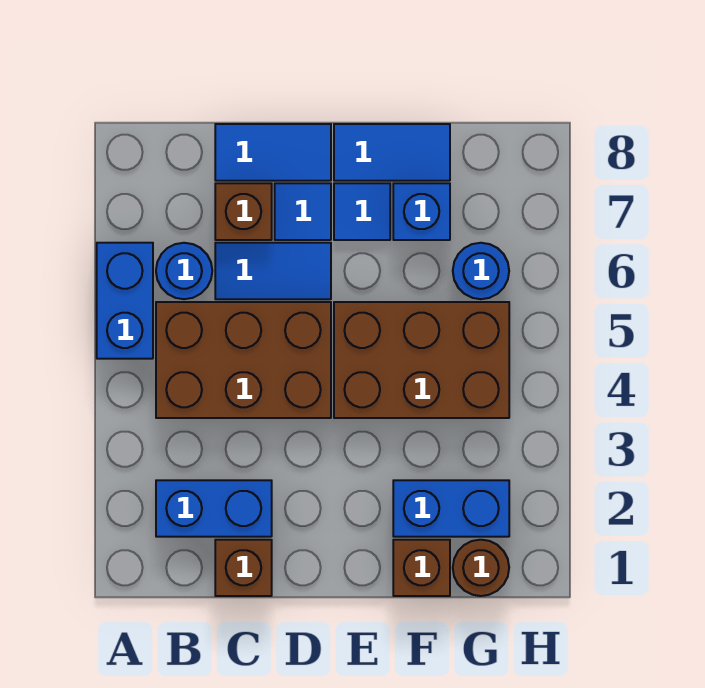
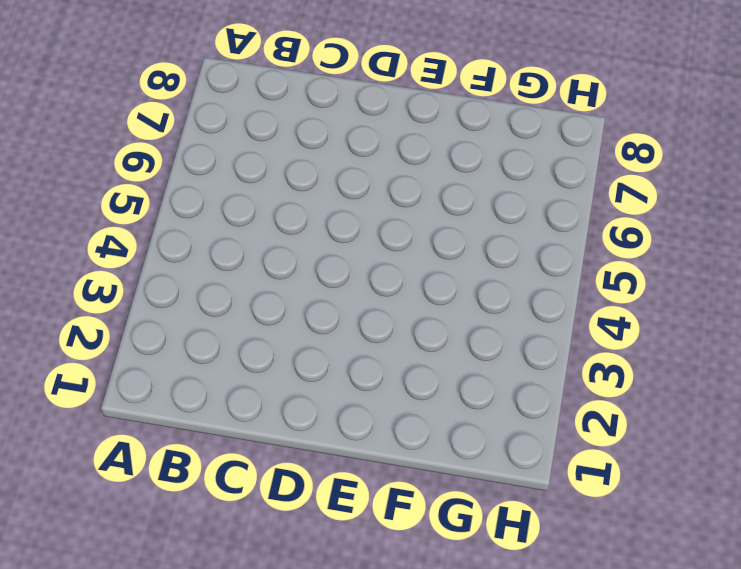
none -> blue 1x2 brick [97,243,153,359]
none -> blue 1x2 brick [156,480,272,537]
none -> brown 2x3 brick [156,302,331,418]

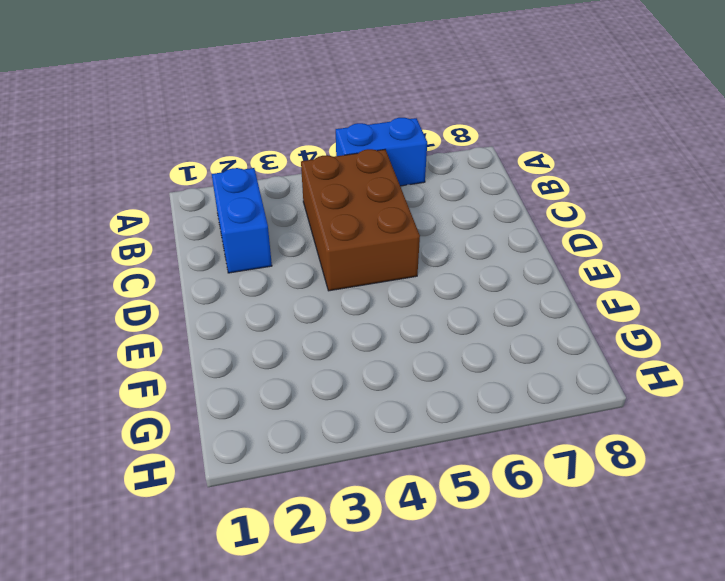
none -> blue 1x1 round brick [156,243,212,299]
none -> brown 1x1 brick [215,540,272,596]
none -> blue 1x2 tile [215,243,331,299]

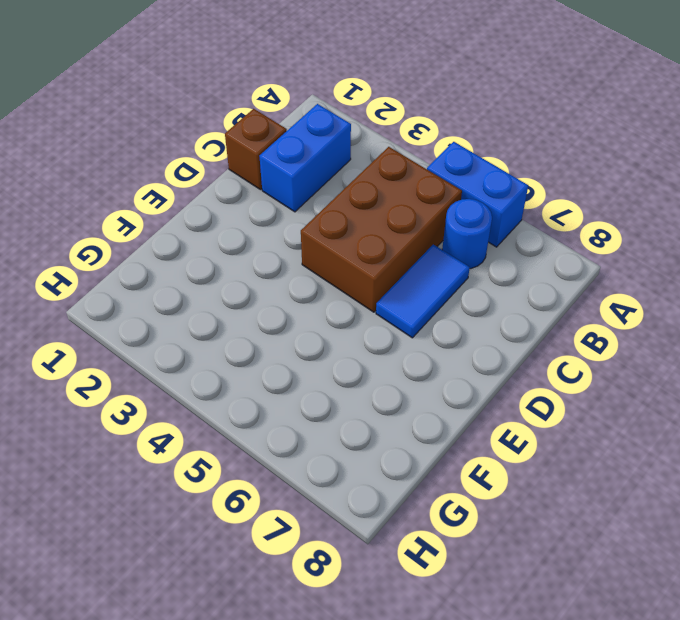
none -> brown 1x1 brick [215,183,272,240]
none -> blue 1x2 tile [215,124,331,181]
none -> blue 1x1 tile [275,183,331,240]

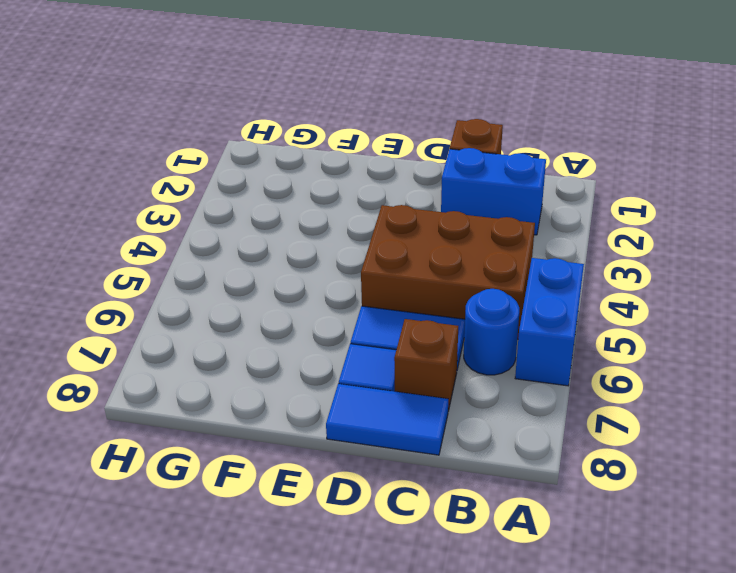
none -> brown 2x3 brick [334,302,509,418]
none -> blue 1x1 tile [334,183,390,240]
none -> blue 1x2 tile [334,124,450,181]

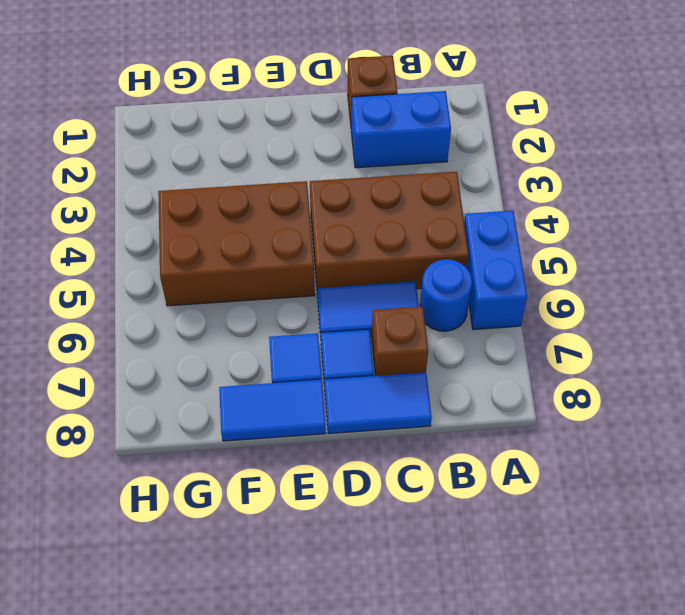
none -> brown 1x1 brick [393,540,450,596]
none -> blue 1x2 brick [393,480,509,537]
none -> blue 1x1 brick [393,183,450,240]

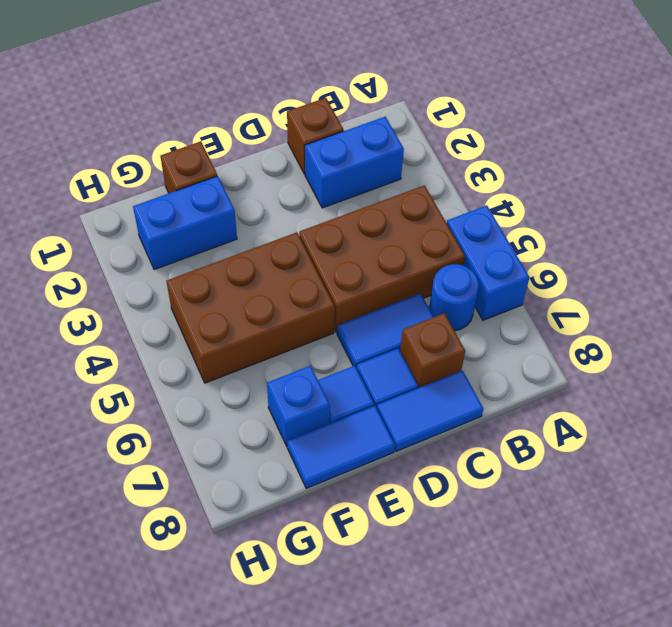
none -> brown 1x1 round brick [453,540,509,596]
none -> blue 1x1 round brick [453,243,509,299]

